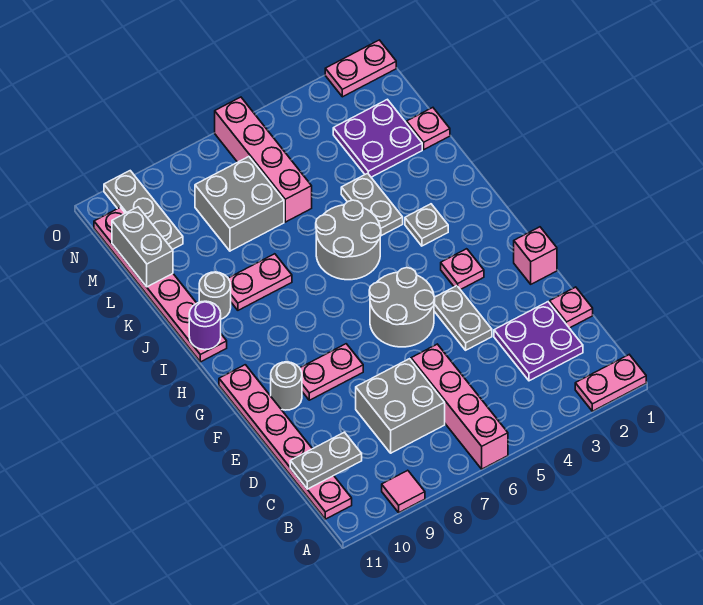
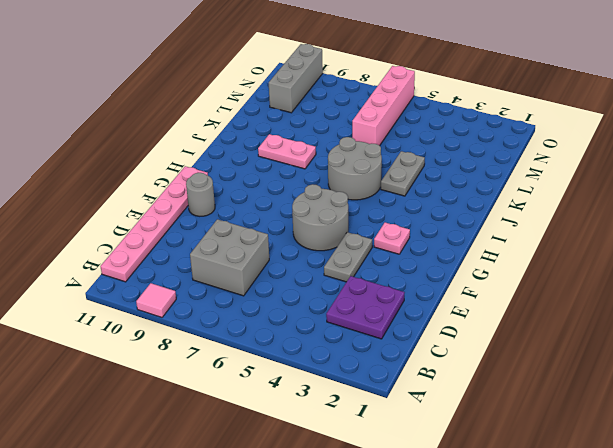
grey 1x3 brick [269,44,323,113] -> grey 1x3 plate [104,171,183,250]
none -> pink 1x2 plate [575,355,646,411]
none -> pink 1x4 brick [411,344,508,469]
none -> pink 1x1 plate [549,287,593,328]

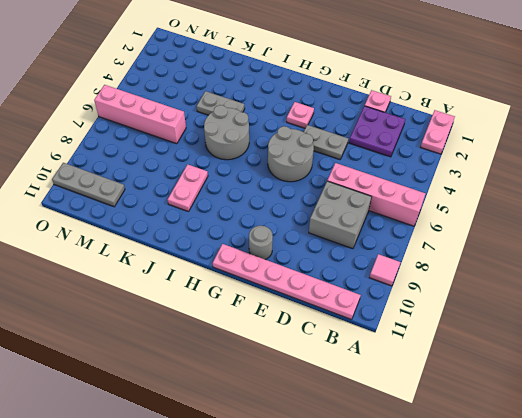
none -> pink 1x1 brick [514,227,557,284]
none -> pink 1x2 plate [300,344,363,400]
none -> grey 1x1 plate [405,204,448,246]

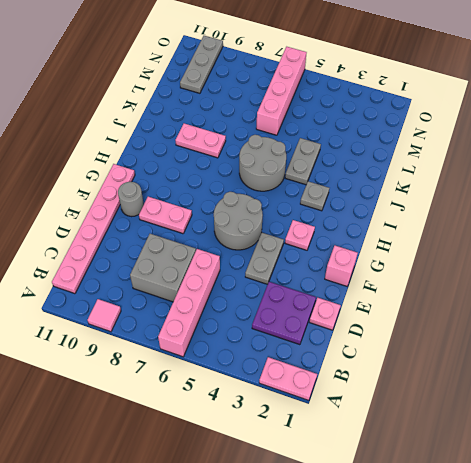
none -> pink 1x6 plate [94,207,227,362]
none -> grey 1x1 round brick [199,272,231,319]
none -> pink 1x1 plate [407,108,450,149]

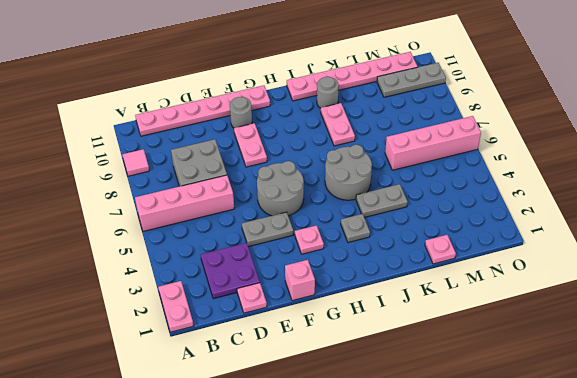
none -> purple 2x2 plate [333,99,422,177]
none -> grey 2x2 brick [195,157,284,251]
none -> pink 1x2 plate [325,40,396,97]

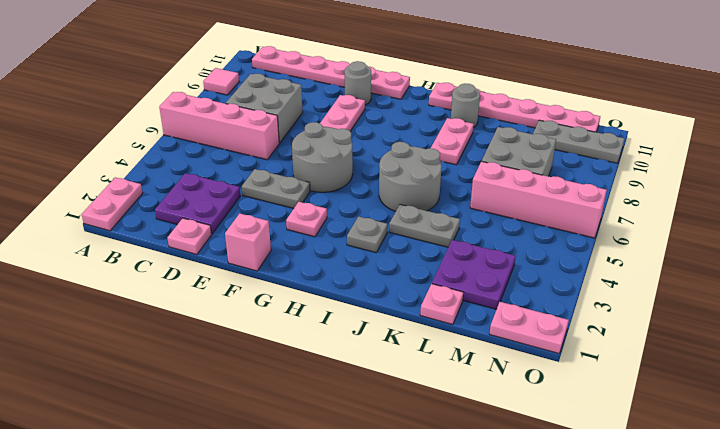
pink 1x2 plate [490,302,569,353] -> pink 1x2 plate turned to [325,40,396,97]
none -> grey 1x2 plate [290,432,362,489]
none -> purple 1x1 round brick [189,301,221,350]
none -> grey 1x2 brick [112,207,173,287]

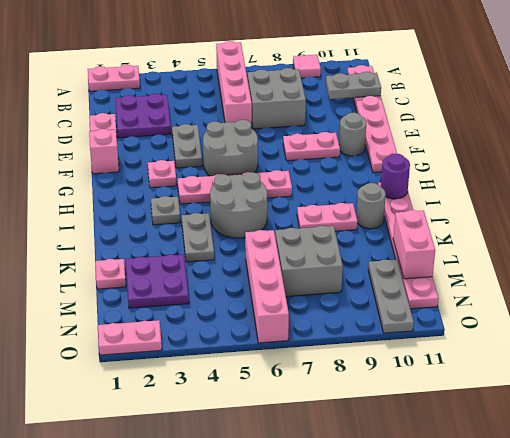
pink 1x4 plate [178,170,292,204] -> none
pink 1x2 brick [393,210,435,279] -> grey 1x2 brick [112,207,173,287]

